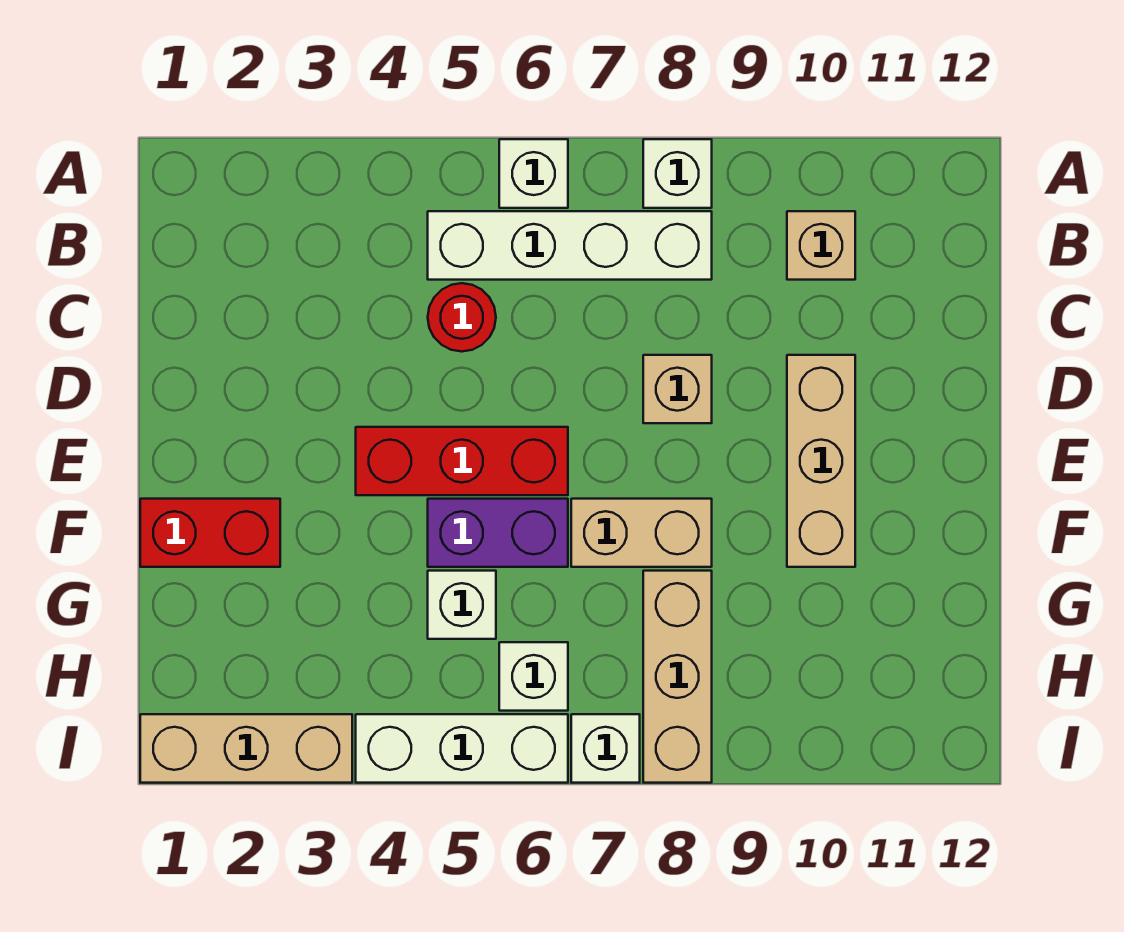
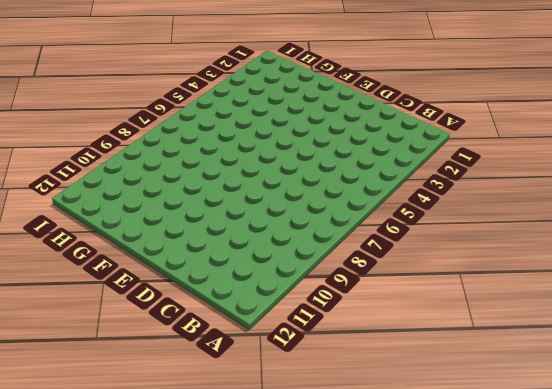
none -> white 1x1 brick [499,139,568,208]
none -> white 1x1 brick [643,139,712,208]
none -> white 1x4 brick [428,211,712,280]

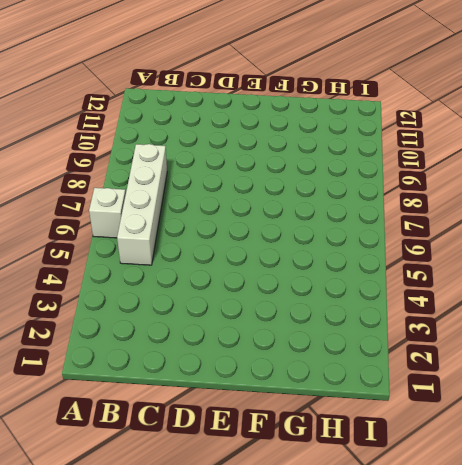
none -> white 1x1 brick [643,139,712,208]
none -> tan 1x1 brick [787,211,855,280]
none -> red 1x1 round brick [428,283,496,352]

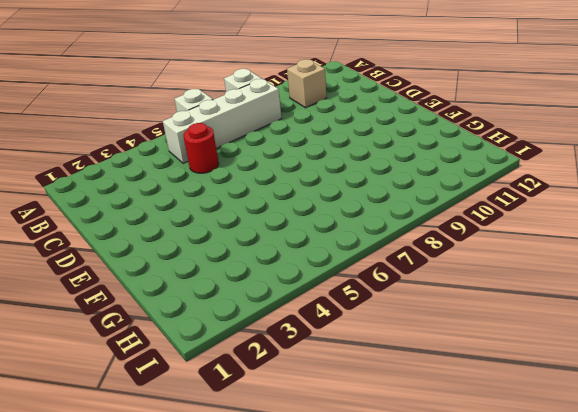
none -> tan 1x1 brick [643,355,712,423]
none -> tan 1x3 brick [787,355,855,567]
none -> red 1x3 brick [356,427,568,495]

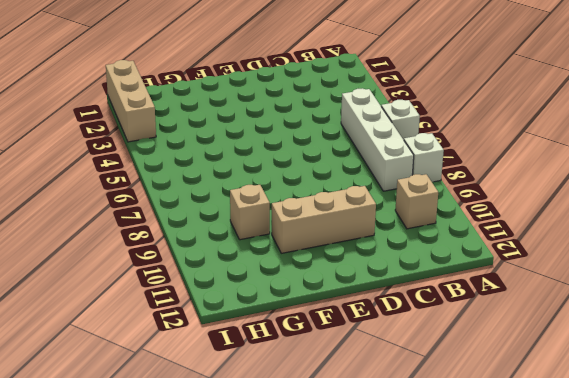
tan 1x1 brick [230,185,270,240] -> tan 1x1 brick moved to [643,355,712,423]
none -> red 1x1 round brick [428,283,496,352]
none -> red 1x3 brick [356,427,568,495]
none -> red 1x2 brick [140,499,280,567]

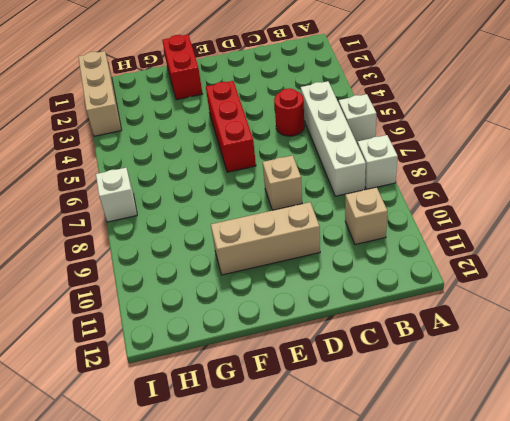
none -> purple 1x2 brick [428,499,568,567]
none -> tan 1x2 brick [571,499,712,567]
none -> white 1x1 brick [428,571,496,639]

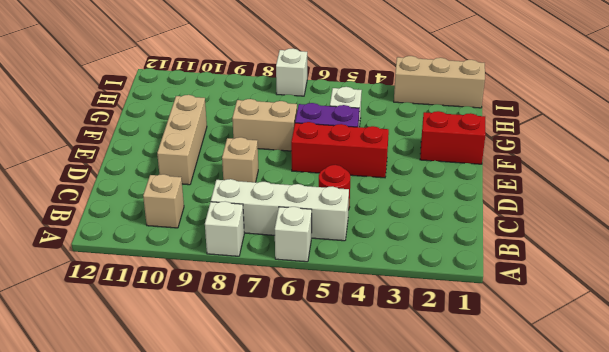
none -> tan 1x3 brick [643,571,712,783]
none -> white 1x1 brick [499,642,568,711]
none -> white 1x3 brick [356,714,568,783]

